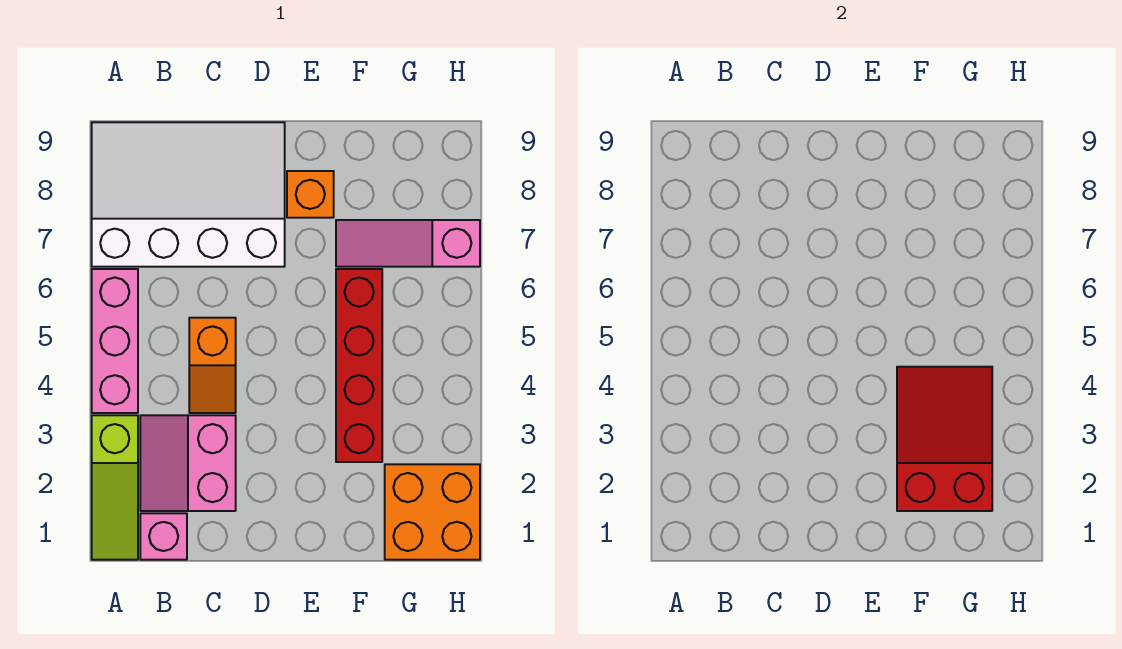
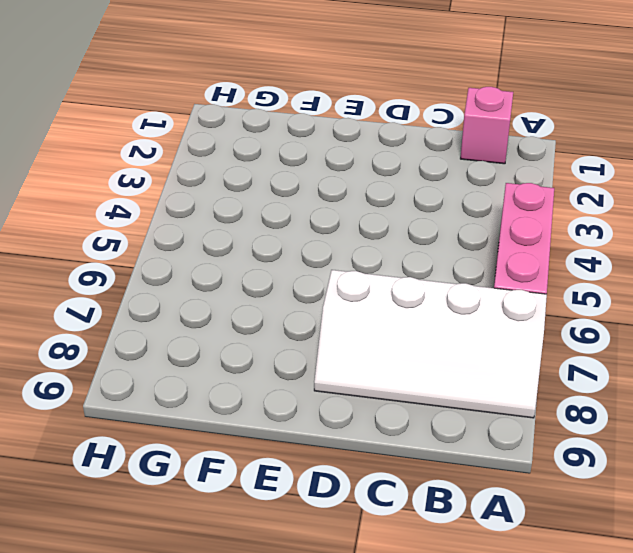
white 2x4 slope [314,270,547,418] -> white 3x4 slope [92,122,285,267]
none -> lime 1x3 slope [92,415,138,560]
none -> pink 2x2 slope [140,415,236,511]

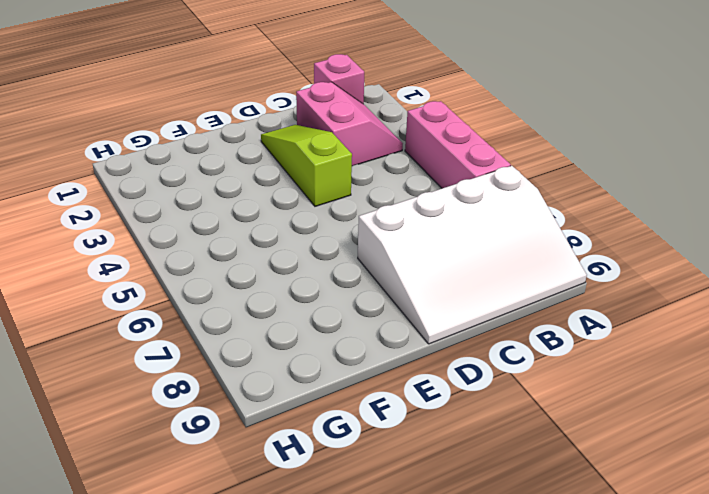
lime 1x3 slope [261,125,352,206] -> lime 1x3 slope moved to [92,415,138,560]
none -> orange 1x2 slope [189,318,236,413]
none -> orange 1x1 brick [287,171,334,218]

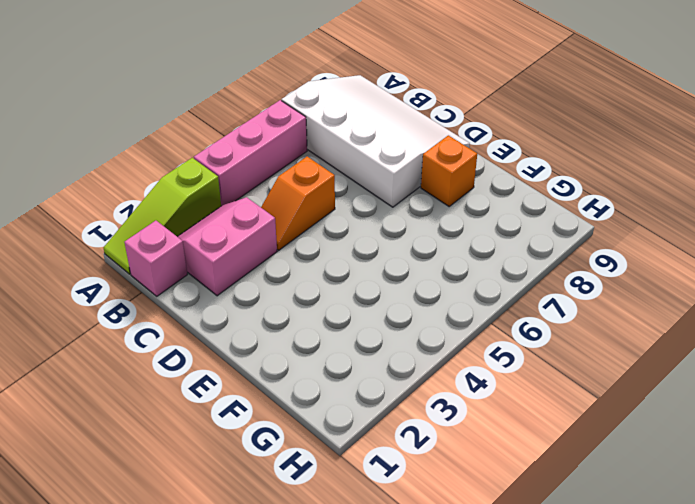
none -> red 1x4 brick [336,269,382,462]
none -> pink 1x3 slope [336,220,480,267]

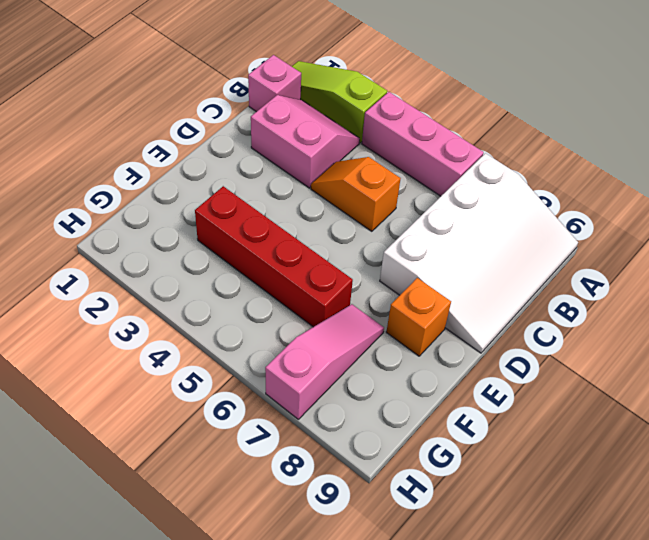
none -> orange 2x2 brick [385,464,480,560]
none -> red 2x3 slope [897,367,992,511]

